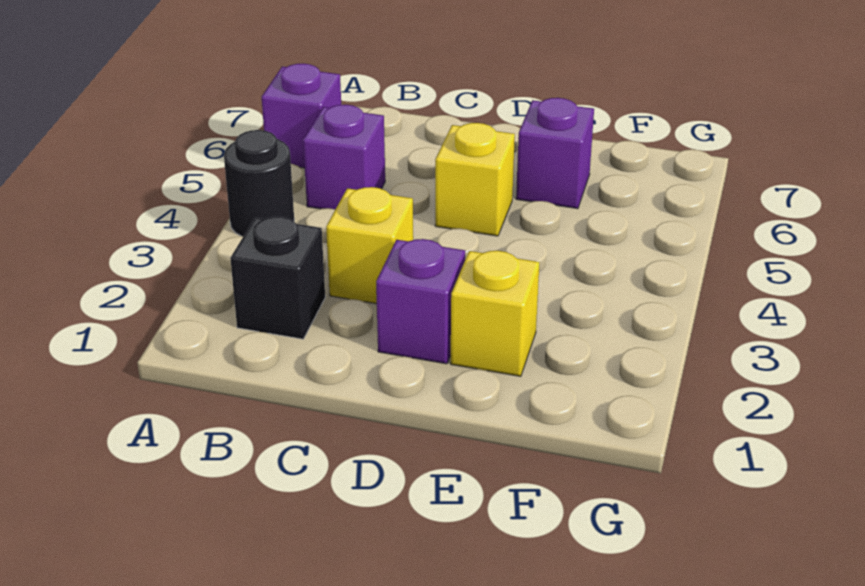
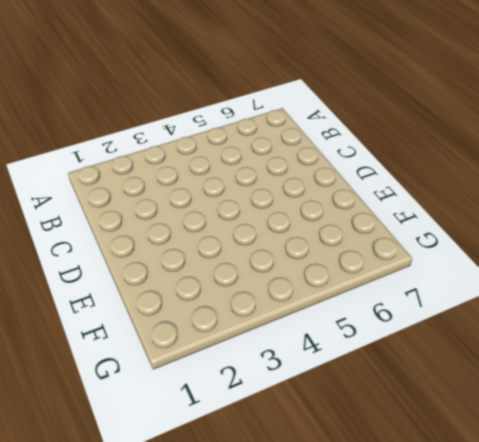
none -> black 1x1 round brick [224,130,294,236]
none -> purple 1x1 brick [262,64,341,168]

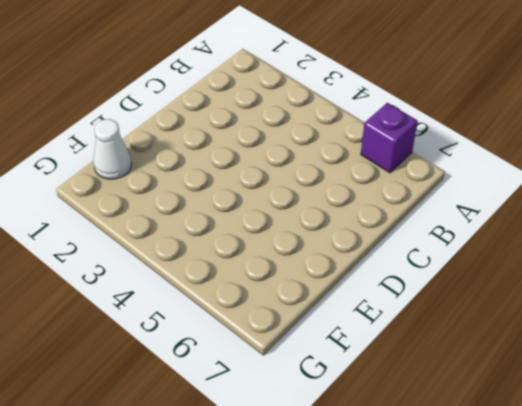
white 1x1 cone [94,119,131,179] -> none
none -> black 1x1 round brick [224,130,294,236]
none -> black 1x1 brick [230,217,325,339]

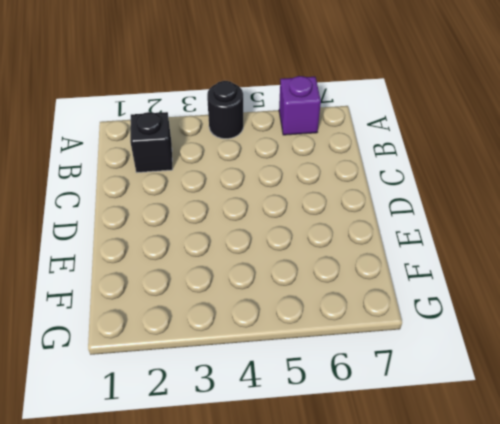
none -> purple 1x1 brick [303,104,385,209]
none -> yellow 1x1 brick [326,187,413,304]

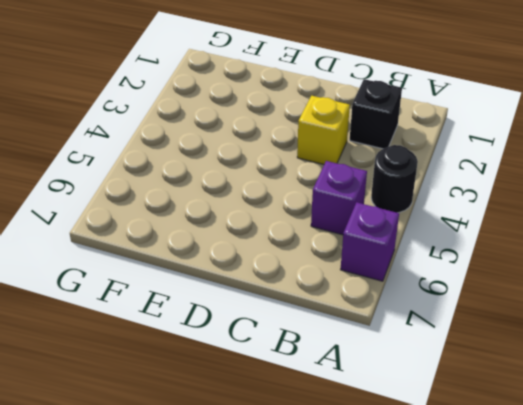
none -> purple 1x1 brick [376,239,465,364]
none -> yellow 1x1 brick [435,123,515,236]

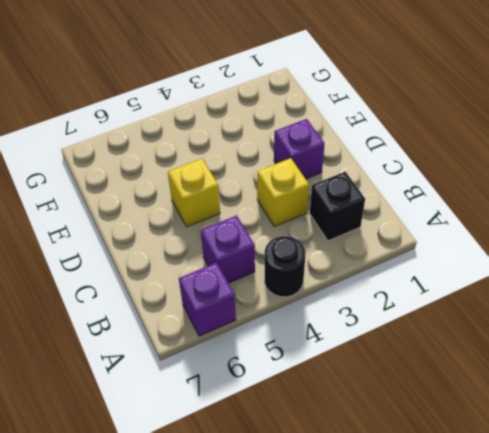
none -> yellow 1x1 brick [451,251,539,376]
none -> purple 1x1 brick [516,98,594,209]

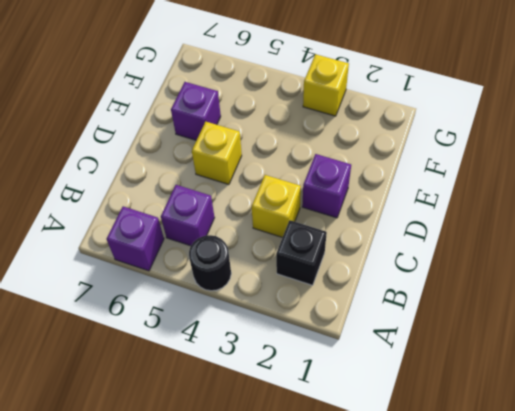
yellow 1x1 brick [303,54,349,116] -> yellow 1x1 brick moved to [451,251,539,376]

